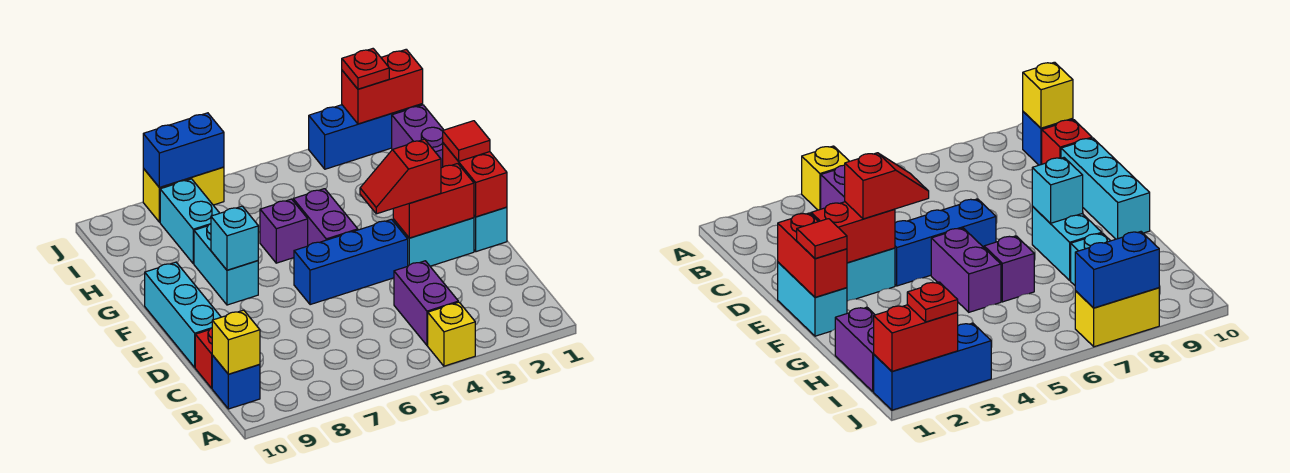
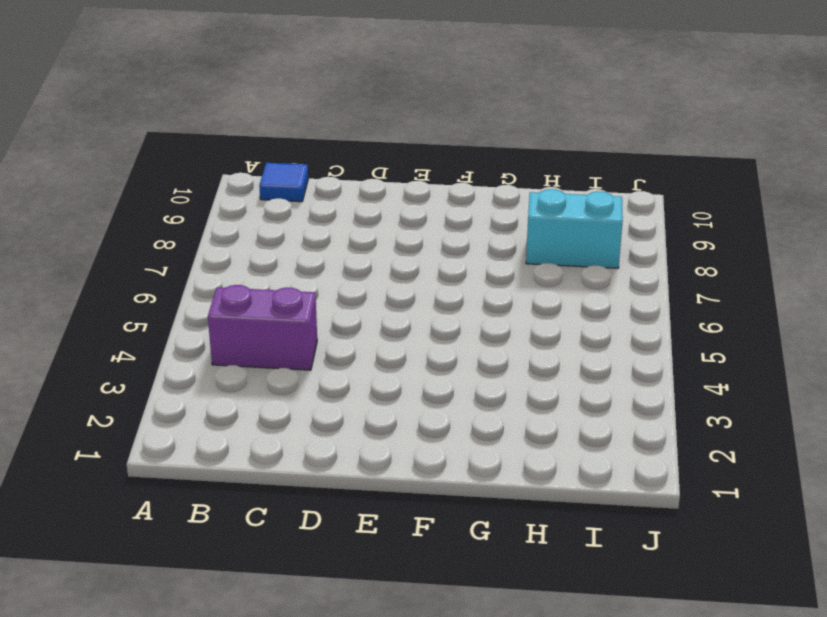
blue 1x1 tile [259,163,308,202] -> blue 1x1 brick [212,355,260,409]
none -> yellow 1x1 brick [428,302,475,366]
none -> red 1x1 brick [195,328,212,388]
none -> cyan 1x3 brick [145,262,221,367]

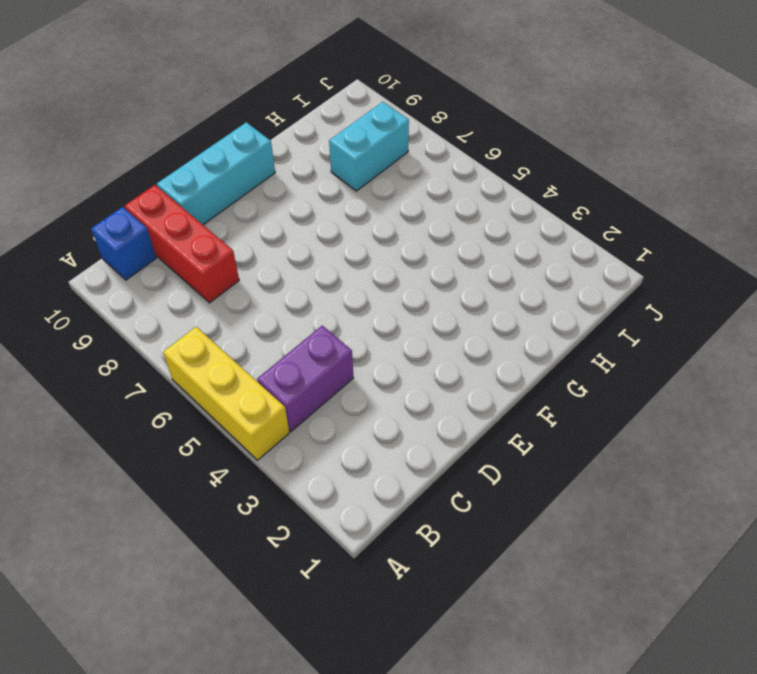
yellow 1x3 brick [163,327,289,460] -> yellow 1x1 brick [428,302,475,366]
red 1x3 brick [125,185,239,303] -> red 1x1 brick [195,328,212,388]
none -> cyan 1x2 brick [474,207,507,252]
none -> cyan 1x2 brick [393,218,474,266]
none -> blue 1x3 brick [294,219,408,305]

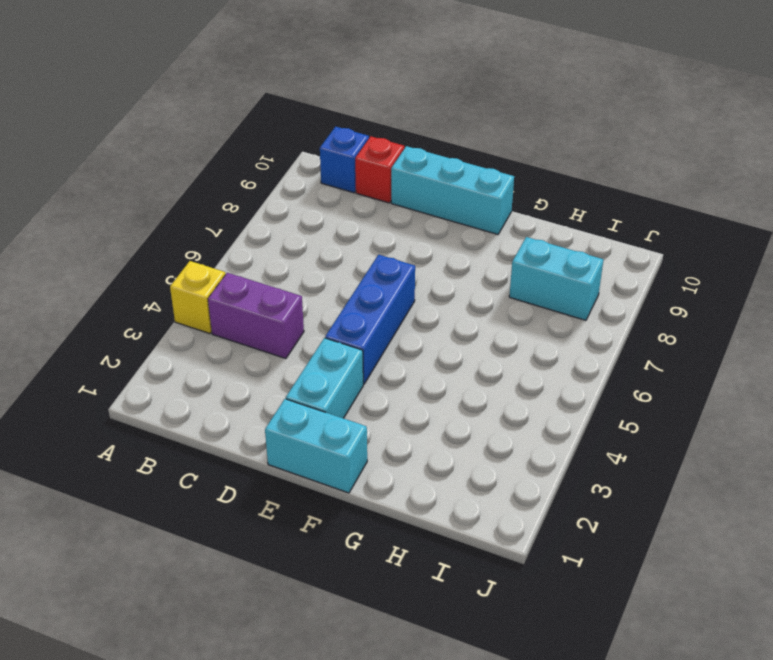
none -> purple 1x2 brick [293,189,358,246]
none -> cyan 1x2 brick [194,224,258,305]
none -> purple 1x1 brick [260,199,308,263]

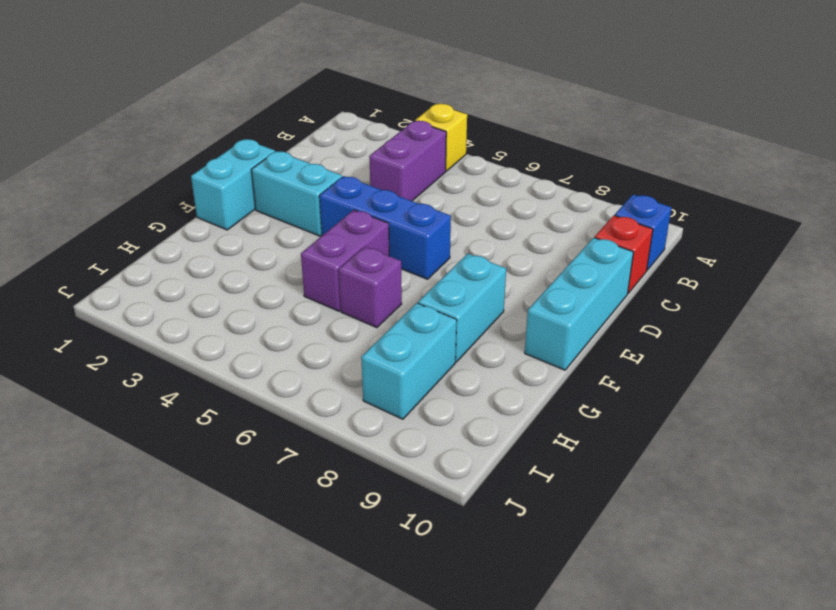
none -> purple 1x2 brick [392,105,443,168]
none -> blue 1x3 brick [309,104,423,169]
none -> yellow 1x2 brick [143,167,224,222]

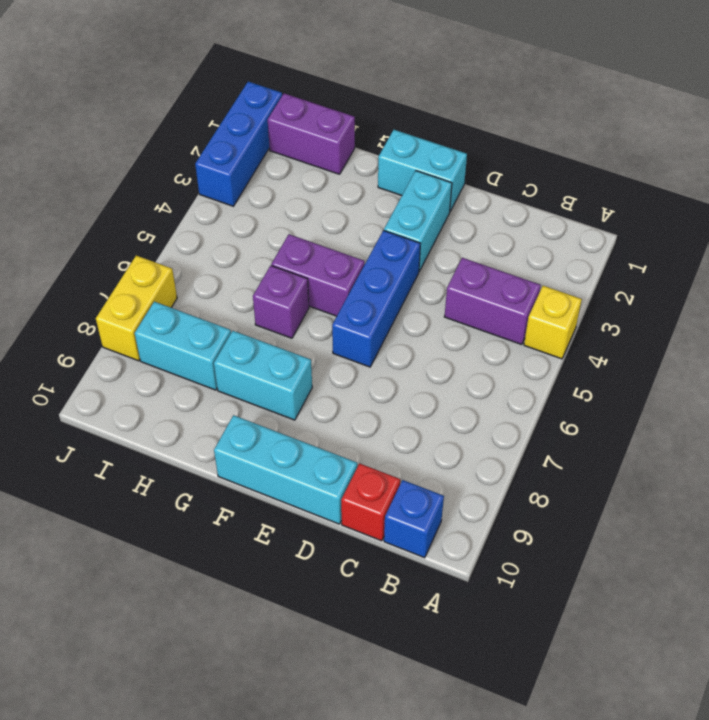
none -> yellow 1x1 brick [212,310,260,374]
none -> red 1x2 brick [443,143,507,217]
none -> red 1x2 brick [393,164,474,238]

